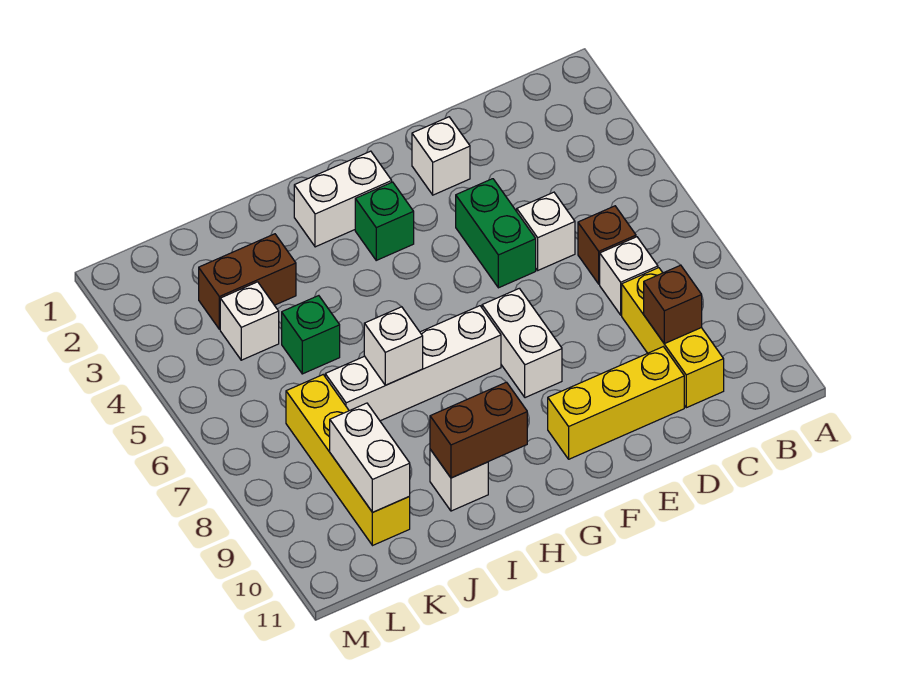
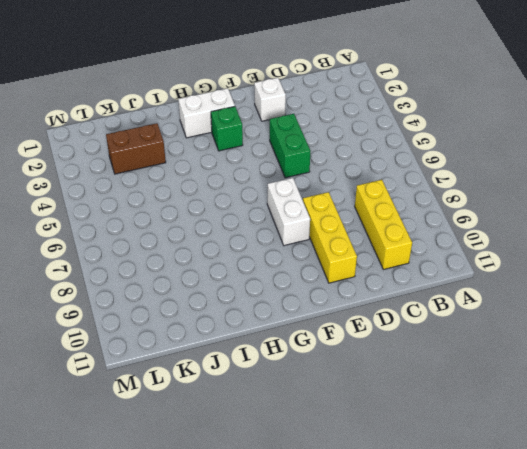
yellow 1x3 brick [303,192,357,283] -> yellow 1x3 brick turned to [548,347,684,459]
none -> brown 1x1 brick [578,206,636,284]
none -> white 1x1 brick [600,237,658,315]
none -> white 1x1 brick [517,192,575,270]

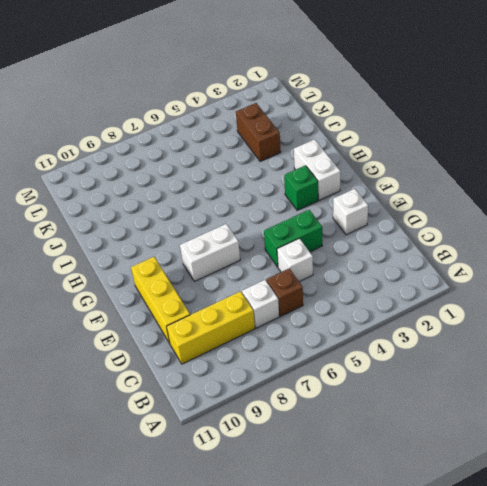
none -> white 1x4 brick [325,306,501,421]
none -> white 1x1 brick [430,449,488,511]
none -> green 1x1 brick [282,296,340,374]

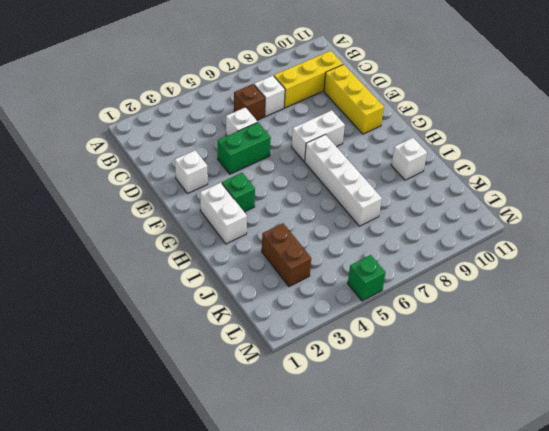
green 1x1 brick [348,255,386,301] -> green 1x1 brick moved to [282,296,340,374]
none -> white 1x1 brick [220,282,279,360]
none -> yellow 1x4 brick [286,375,410,546]
none -> brown 1x1 brick [644,265,702,344]

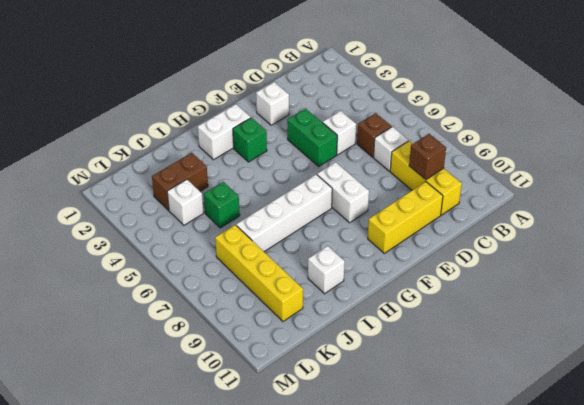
none -> brown 1x2 brick [430,382,527,478]
none -> white 1x1 brick [364,307,423,385]
none -> white 1x2 brick [330,403,410,512]

